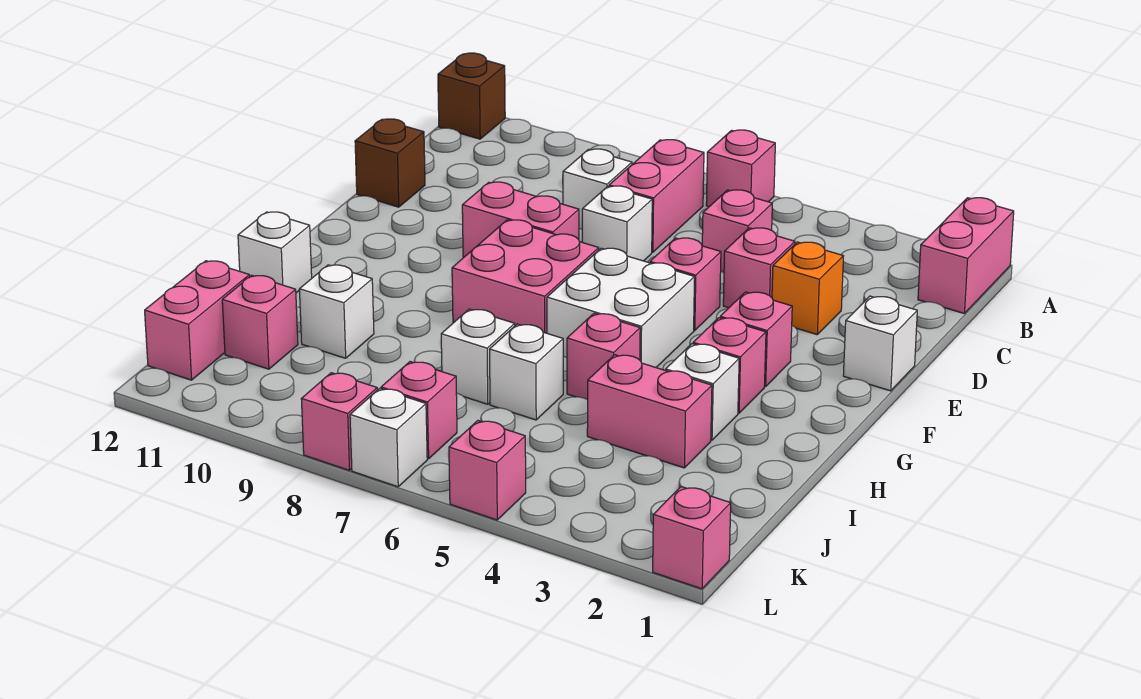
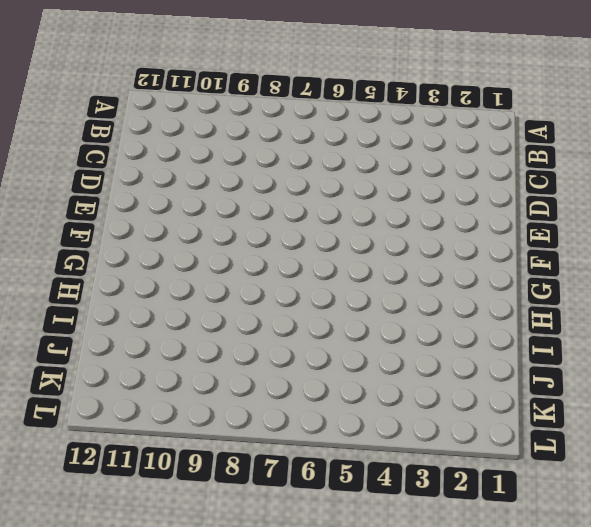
none -> pink 1x2 brick [918,198,1014,313]
none -> pink 1x1 brick [706,130,775,206]
none -> brown 1x1 brick [438,53,505,139]
none -> pink 1x2 brick [609,140,704,252]

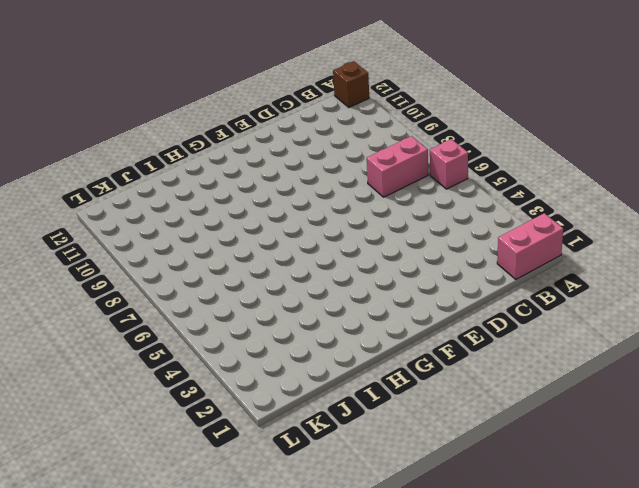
none -> pink 1x1 brick [702,190,772,272]
none -> white 1x1 brick [563,149,632,229]
none -> orange 1x1 brick [772,242,843,335]
none -> pink 1x1 brick [723,228,795,308]

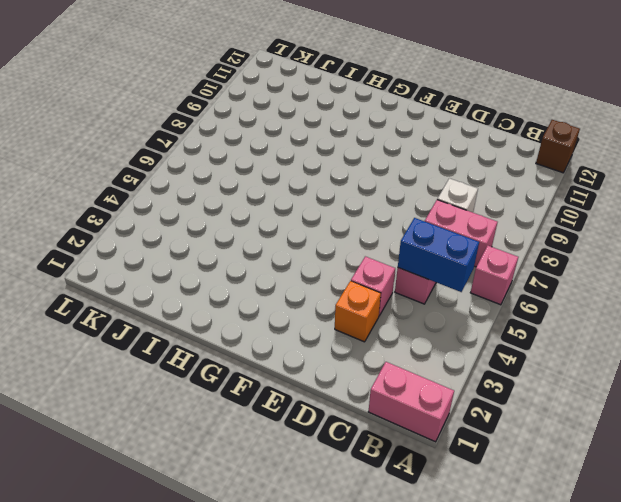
blue 1x2 brick [398,218,479,292] -> none
none -> white 1x1 brick [582,186,652,261]
none -> brown 1x1 brick [355,119,425,207]
none -> white 1x1 brick [843,296,917,391]
none -> pink 1x1 brick [650,238,721,331]

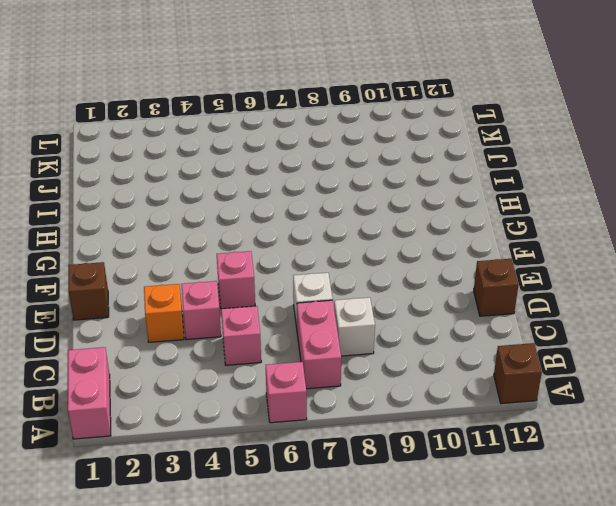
brown 1x1 brick [68,262,109,320] -> white 1x1 brick [843,296,917,391]
none -> pink 1x2 brick [462,182,579,258]
none -> pink 1x1 brick [720,292,792,386]
none -> white 2x2 brick [547,248,695,367]
none -> pink 2x2 brick [452,220,599,333]

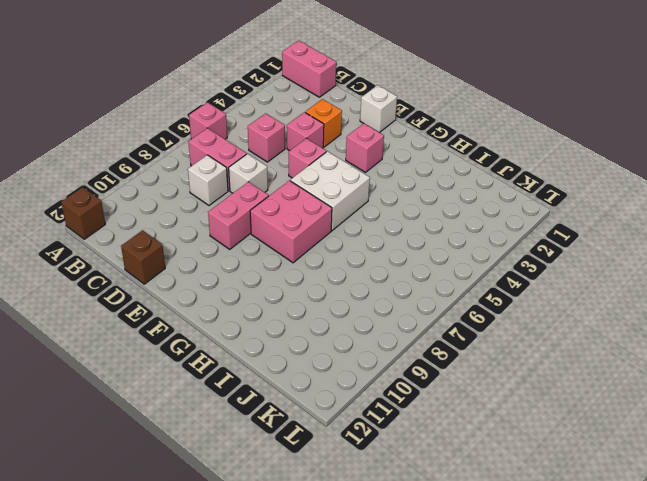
none -> pink 1x1 brick [693,318,766,413]
none -> white 1x1 brick [666,344,739,440]
none -> pink 1x1 brick [567,313,640,400]
none -> white 1x1 brick [238,212,312,293]

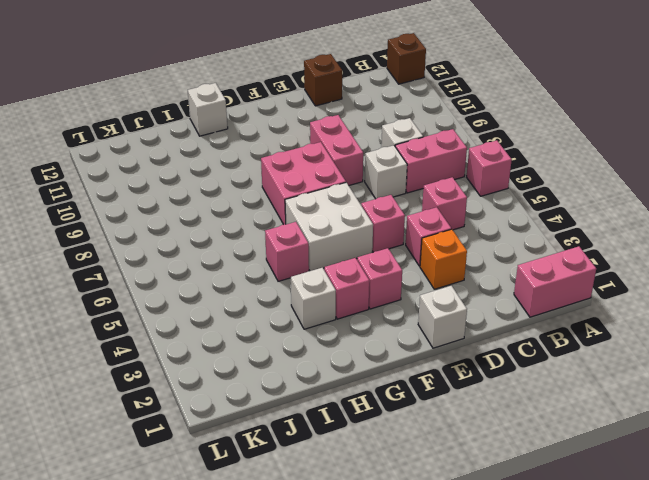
none -> pink 1x2 brick [587,355,712,468]
none -> white 1x1 brick [489,324,563,420]
none -> white 1x1 brick [441,309,515,404]
none -> white 1x1 brick [299,265,374,358]

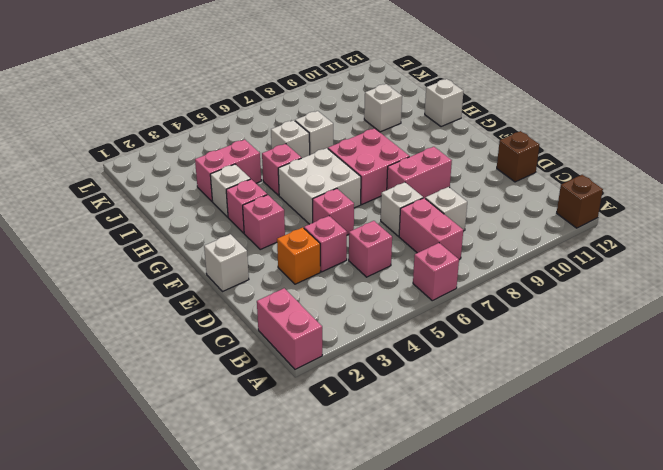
none -> pink 1x1 brick [222,275,298,369]
none -> pink 1x2 brick [145,261,250,380]
none -> pink 1x1 brick [381,362,457,459]
none -> pink 1x1 brick [653,487,731,589]

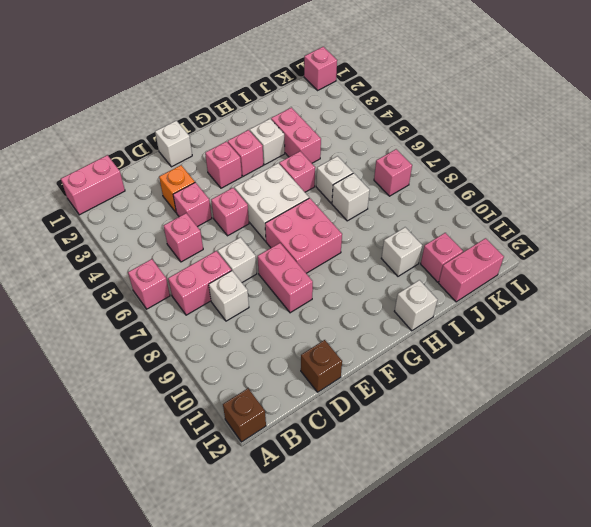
none -> pink 1x1 brick [449,421,526,520]
none -> white 1x1 brick [350,388,427,487]
none -> pink 1x1 brick [301,373,377,470]

